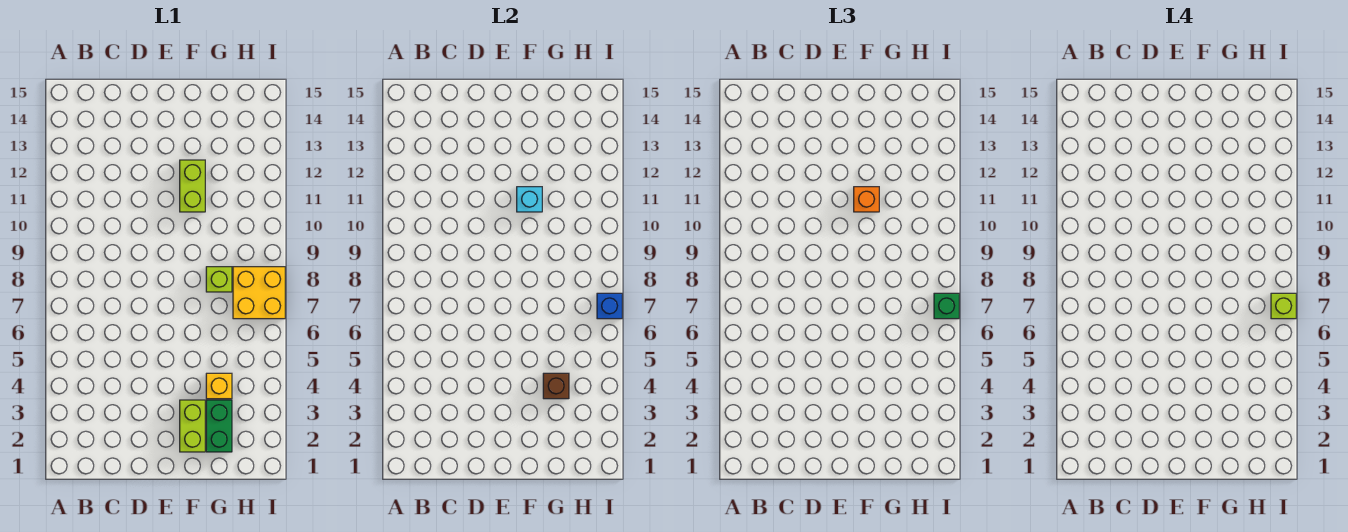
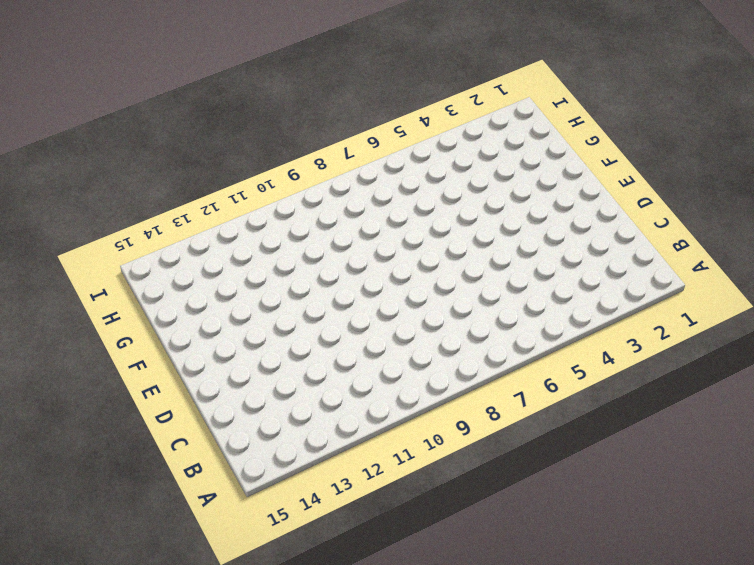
none -> lime 1x2 brick [180,400,205,452]
none -> lime 1x2 brick [180,160,205,212]
none -> green 1x2 brick [206,400,232,452]

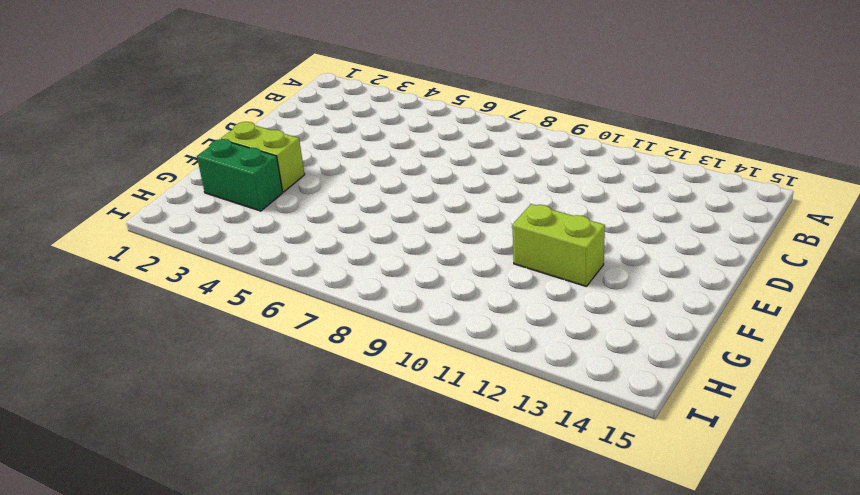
none -> yellow 1x1 brick [206,373,232,399]
none -> lime 1x1 brick [206,267,232,292]
none -> yellow 2x2 brick [233,267,285,319]

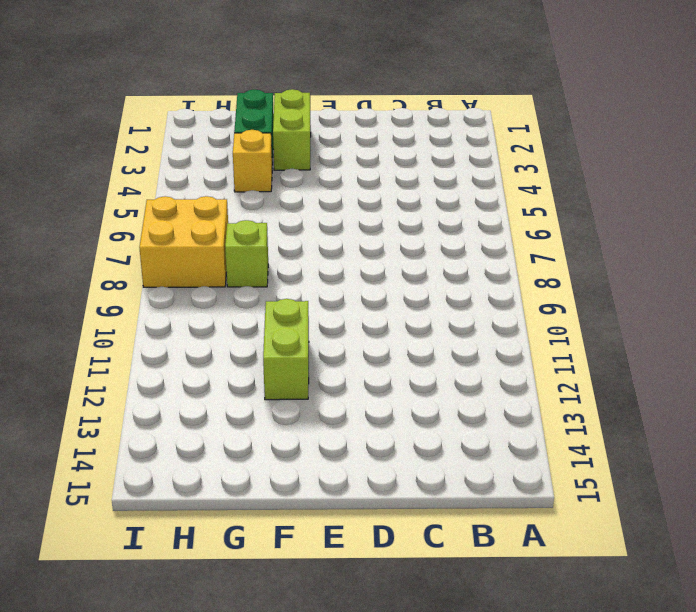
none -> cyan 1x1 brick [517,187,542,212]
none -> brown 1x1 brick [543,373,569,399]
none -> blue 1x1 brick [597,293,622,319]

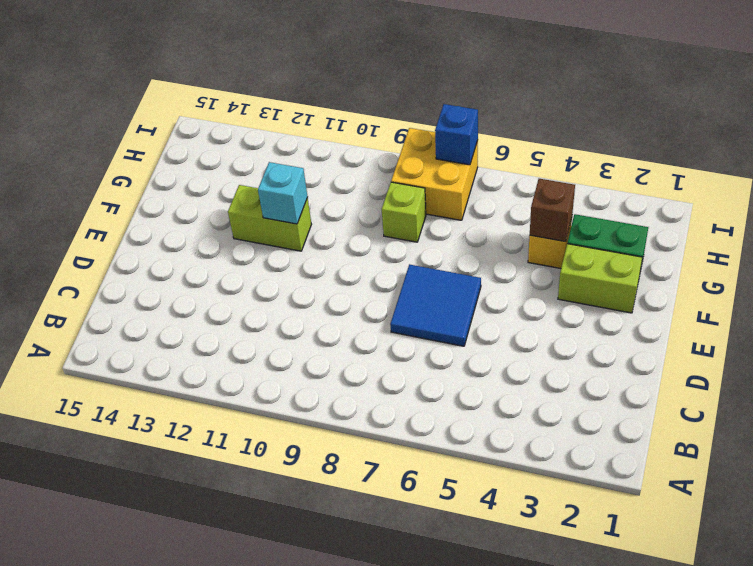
blue 2x2 tile [390,264,481,346] -> none
none -> orange 1x1 brick [854,187,879,212]
none -> green 1x1 brick [934,293,959,319]
none -> lime 1x1 brick [1271,293,1296,319]

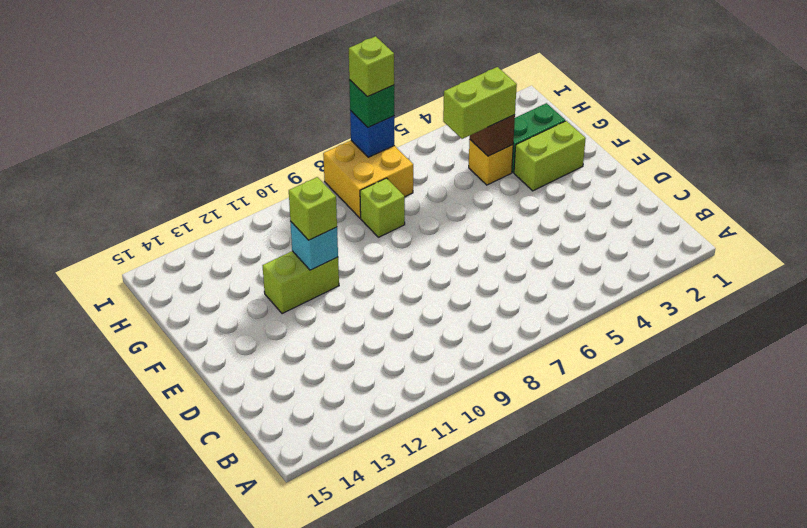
lime 1x1 brick [289,177,337,240] -> orange 1x1 brick [854,187,879,212]
lime 1x2 brick [443,67,517,139] -> none

